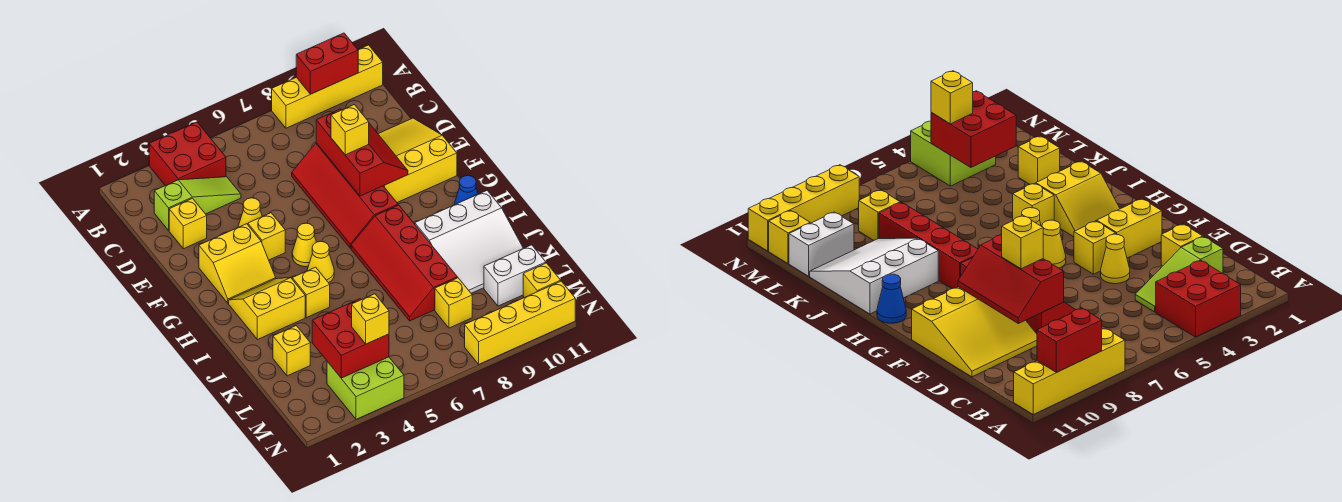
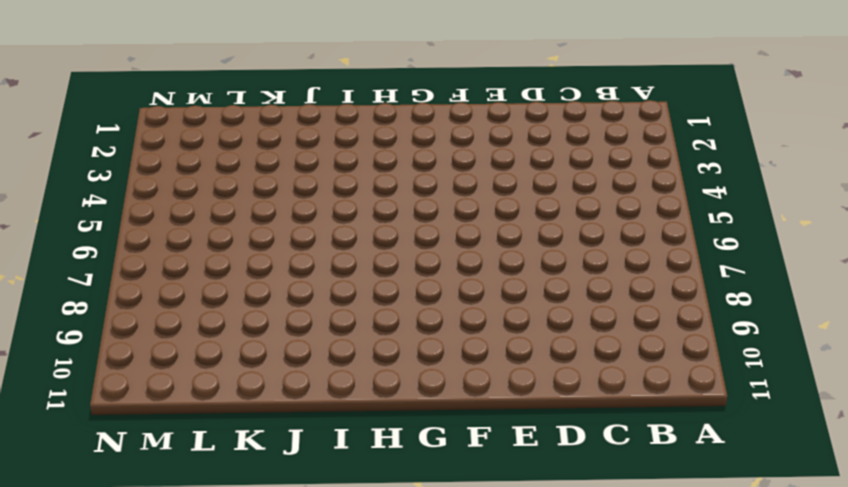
none -> red 2x2 brick [149,122,226,186]
none -> yellow 1x4 brick [272,45,383,128]
none -> lime 1x3 slope [154,177,241,230]

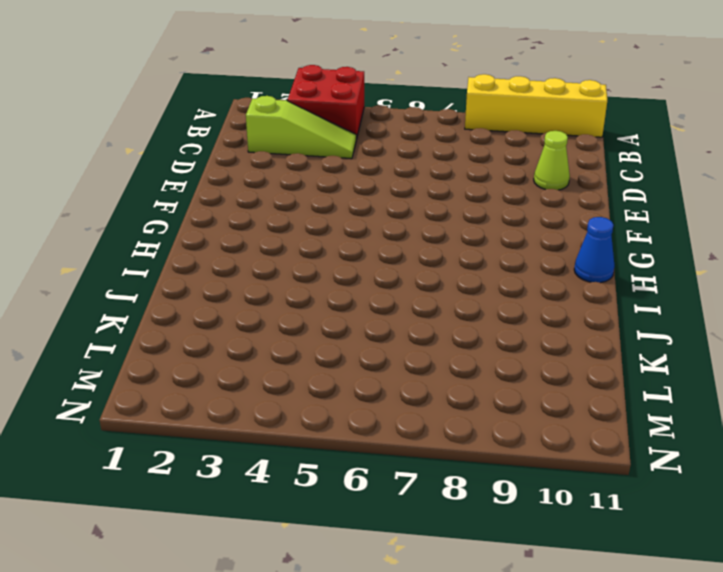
lime 1x1 cone [534,131,570,190] -> yellow 3x3 slope [378,118,457,202]
none -> yellow 1x1 brick [169,198,207,249]
none -> red 2x4 slope [292,143,398,248]
none -> yellow 1x1 cone [238,198,262,227]

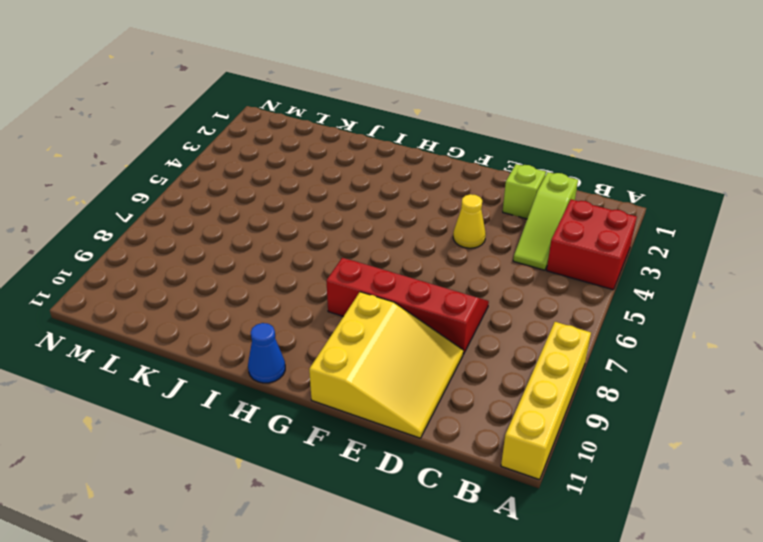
lime 1x1 brick [503,164,546,219] -> yellow 1x1 brick [169,198,207,249]
none -> yellow 2x2 slope [199,224,276,303]
none -> yellow 1x1 brick [248,213,285,260]
none -> yellow 1x1 cone [292,223,316,267]

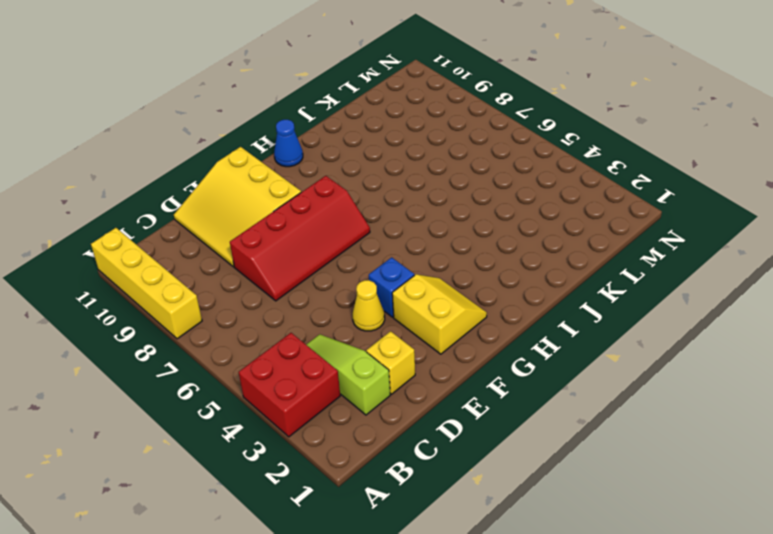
blue 1x1 brick [369,257,414,317] -> yellow 1x1 brick [248,213,285,260]
none -> yellow 1x1 cone [292,223,316,267]
none -> yellow 2x2 slope [229,278,305,340]
none -> yellow 1x1 cone [307,241,334,283]

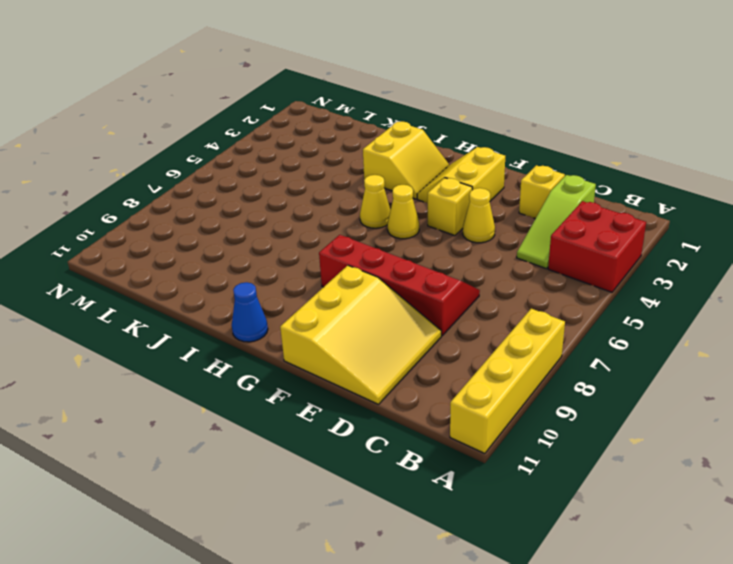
none -> red 2x4 slope [351,205,457,321]
none -> yellow 1x1 brick [292,267,330,318]
none -> white 3x3 slope [415,191,523,293]

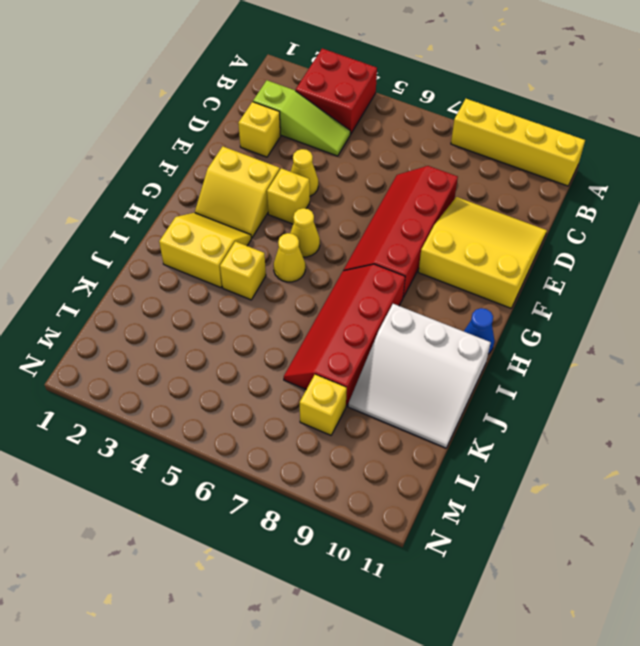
none -> yellow 1x1 brick [273,326,310,376]
none -> white 1x2 brick [484,245,546,306]
none -> lime 2x2 brick [327,357,404,419]

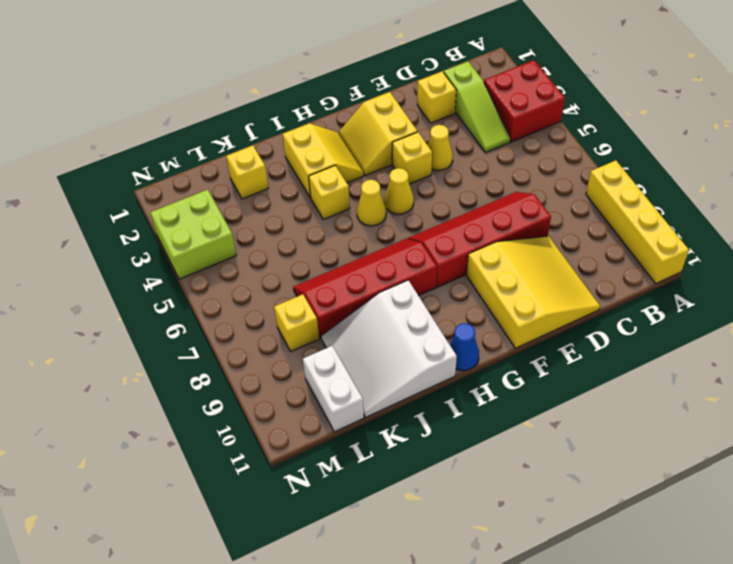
none -> yellow 1x1 brick [523,263,561,298]
none -> yellow 1x4 brick [465,281,575,364]
none -> red 1x2 brick [296,33,358,94]

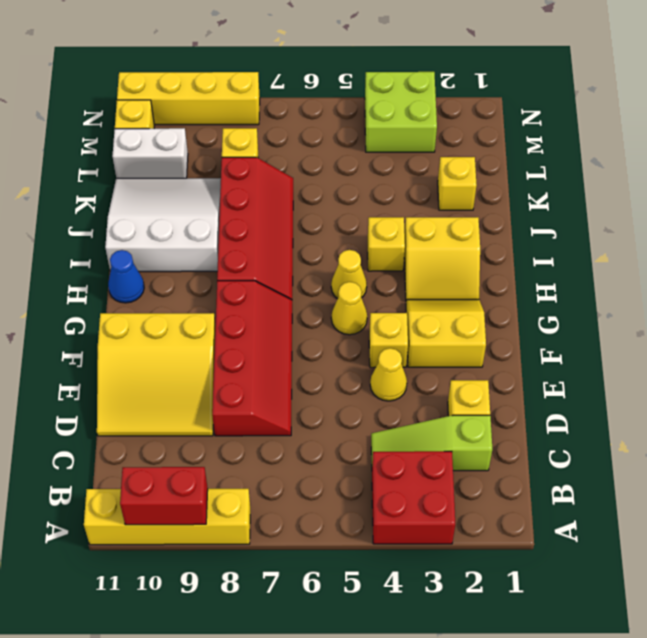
none -> red 2x3 slope [316,109,408,196]
none -> red 2x2 brick [312,299,389,378]
none -> yellow 1x1 brick [331,105,369,155]

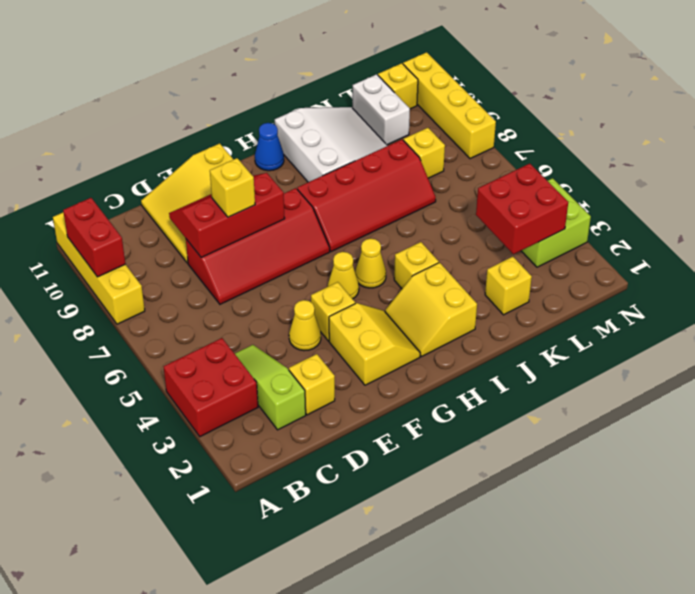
none -> yellow 1x1 brick [352,294,389,344]

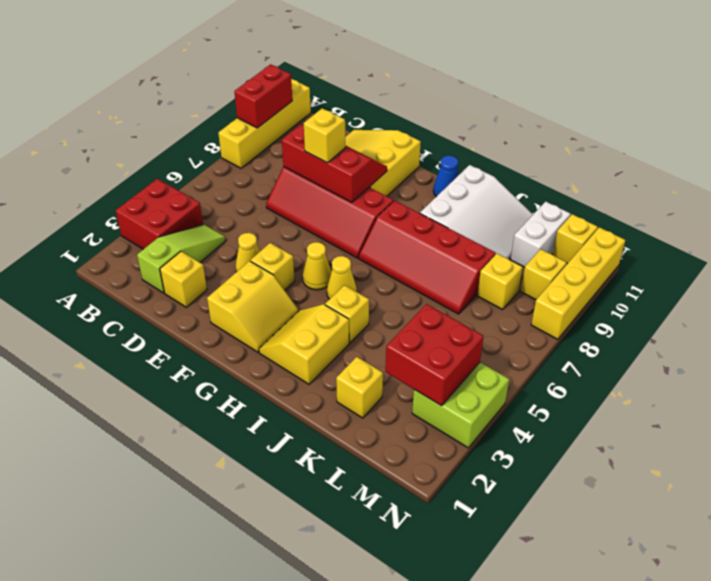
yellow 1x1 brick [521,249,567,300] -> yellow 1x1 brick moved to [352,294,389,344]

